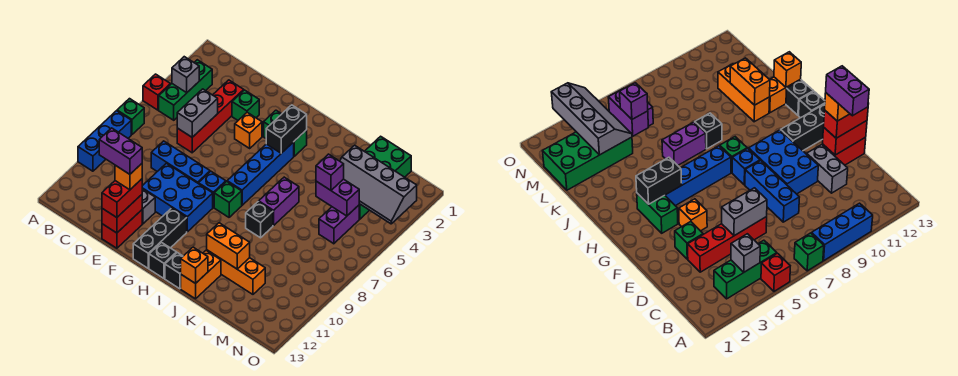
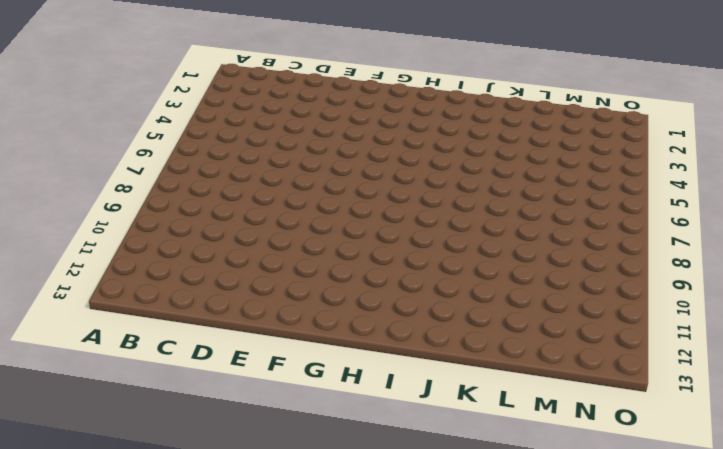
none -> red 1x1 brick [143,74,170,110]
none -> green 1x1 brick [117,99,144,135]
none -> blue 1x3 brick [78,111,131,171]
none -> green 1x3 brick [159,60,212,120]

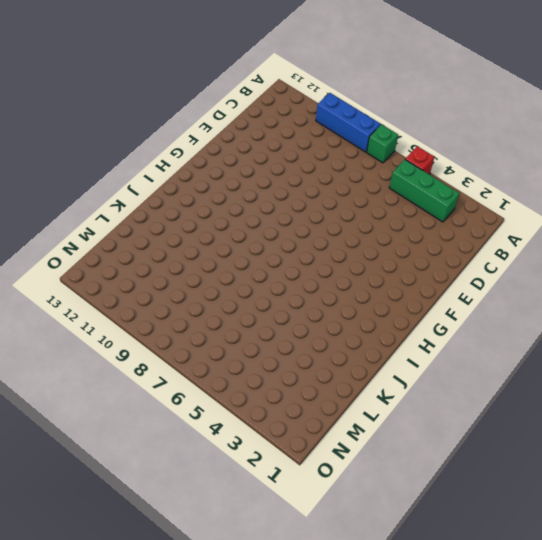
none -> red 1x4 brick [177,80,244,153]
none -> blue 1x3 brick [151,141,210,183]
none -> grey 1x2 brick [142,189,155,224]
none -> green 1x1 brick [232,90,259,120]

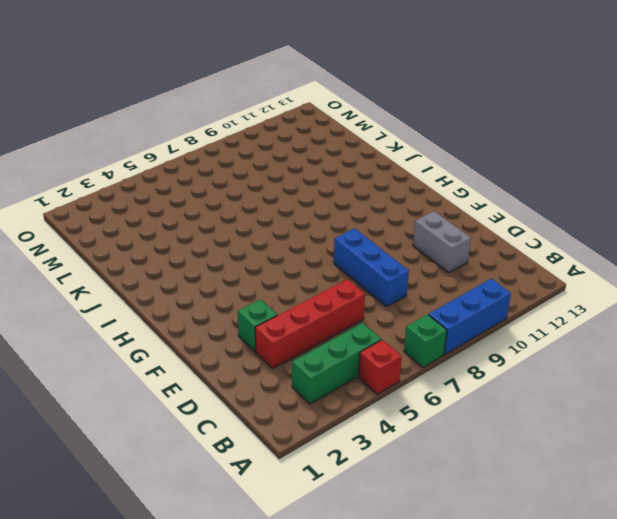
none -> blue 2x3 brick [142,163,213,232]
none -> red 1x2 brick [102,210,142,248]
none -> orange 1x1 brick [235,112,262,148]
none -> green 1x2 brick [264,110,307,156]

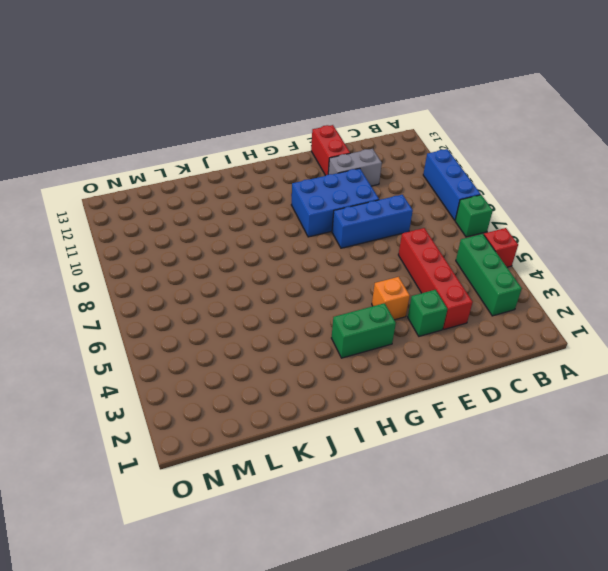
none -> blue 1x1 brick [198,171,226,207]
none -> black 1x3 brick [133,208,187,268]
none -> blue 1x4 brick [227,142,294,205]
none -> green 1x1 brick [214,181,242,217]

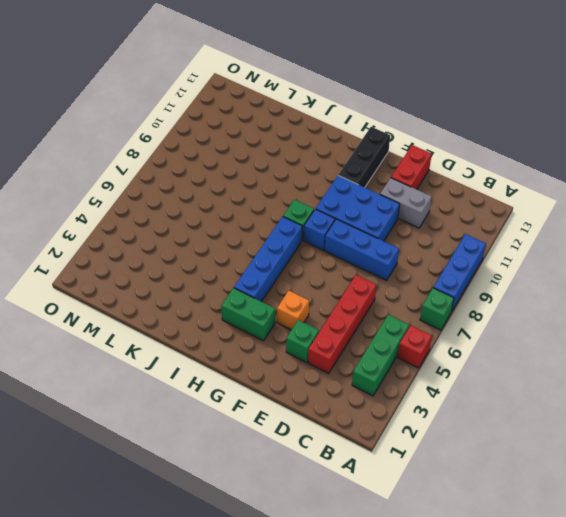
none -> black 1x1 brick [149,243,176,278]
none -> black 1x1 brick [165,253,183,289]
none -> purple 1x2 brick [259,177,299,225]
none -> black 1x1 brick [246,202,273,238]

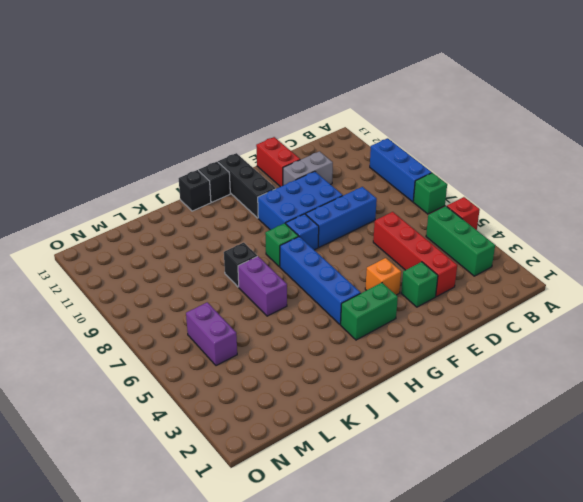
none -> orange 1x3 brick [207,250,265,294]
none -> orange 1x2 brick [181,250,221,299]
none -> green 2x4 brick [359,136,411,219]
none -> grey 1x1 brick [172,57,199,93]

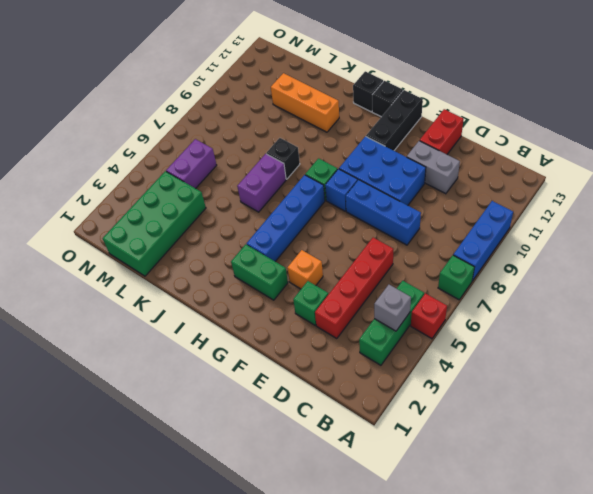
none -> orange 1x2 brick [181,250,221,299]
none -> grey 1x2 brick [177,89,218,137]
none -> red 1x2 brick [102,195,142,233]
none -> black 1x2 brick [266,105,307,153]

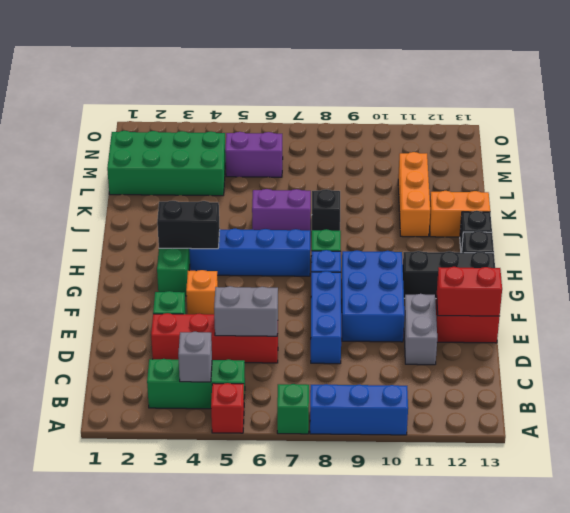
none -> orange 1x2 brick [207,223,250,269]
none -> orange 1x1 brick [181,247,208,284]
none -> grey 2x4 slope [340,145,417,224]
none -> purple 1x2 brick [316,179,359,216]

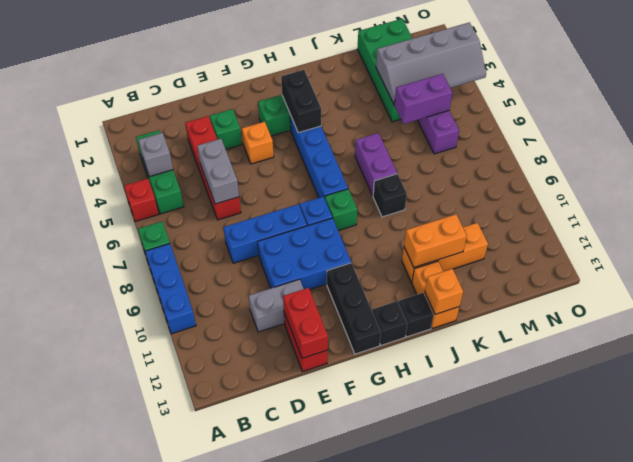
none -> red 1x2 brick [102,179,142,217]
none -> purple 1x1 brick [316,154,344,190]
none -> orange 1x1 brick [115,164,142,190]
none -> purple 1x2 brick [99,128,142,174]

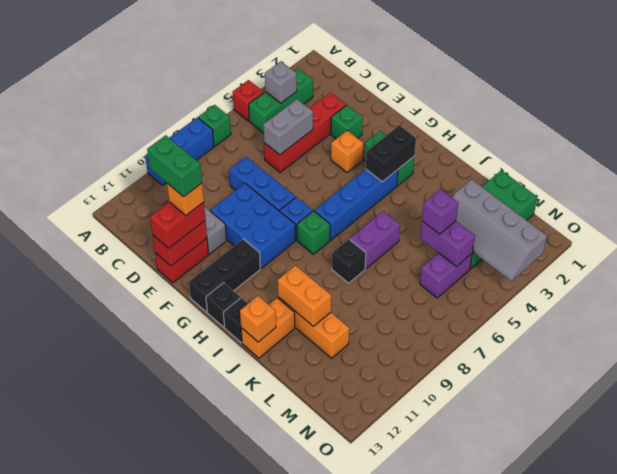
green 1x2 brick [147,135,202,197] -> purple 1x2 brick [99,128,142,174]

